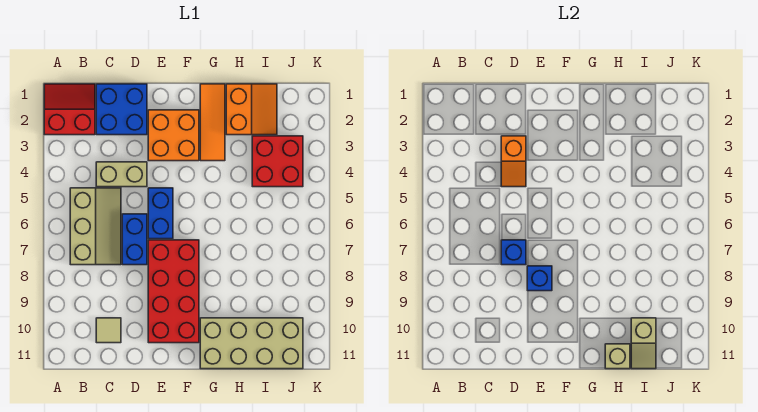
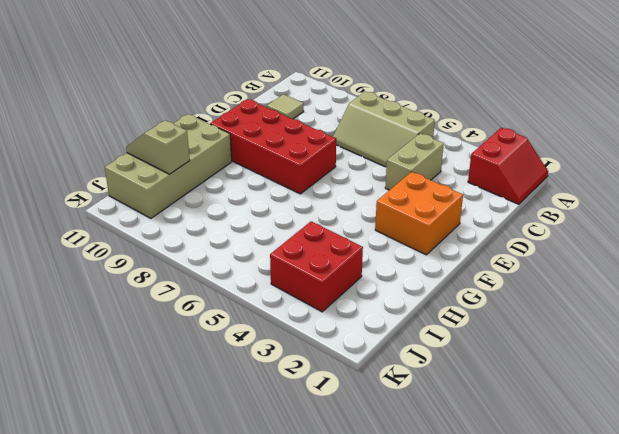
none -> blue 2x2 brick [96,84,147,135]
none -> blue 1x2 brick [122,214,147,265]
none -> blue 1x2 brick [148,188,173,239]

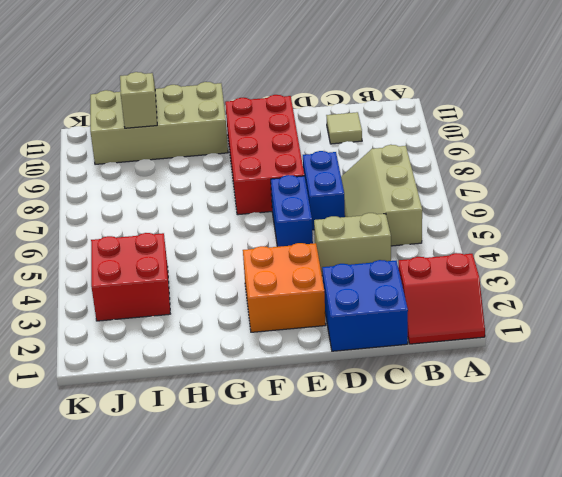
none -> orange 1x3 tile [200,84,225,161]
none -> orange 2x2 slope [226,84,277,135]
none -> orange 1x2 slope [501,136,526,187]

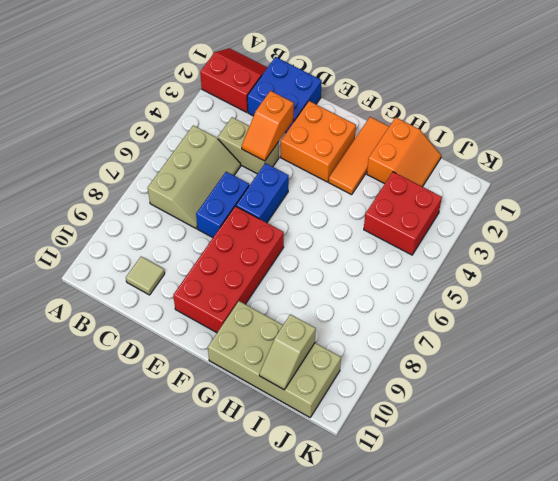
none -> blue 1x1 brick [501,240,526,265]
none -> blue 1x1 brick [527,266,552,291]
none -> tan 1x1 brick [605,344,630,369]

